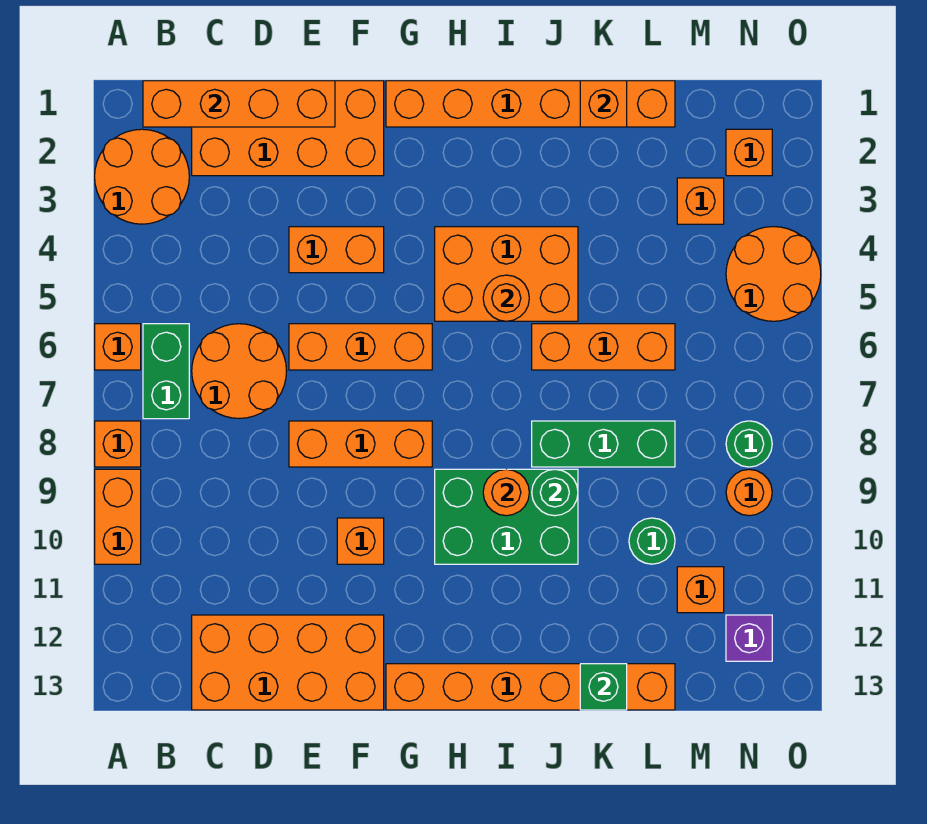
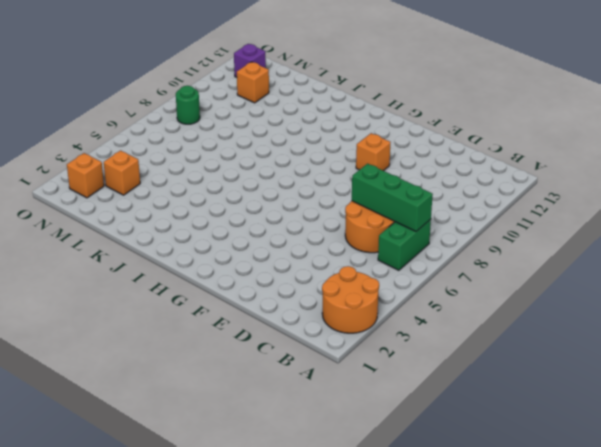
green 1x3 brick [352,164,433,231] -> green 1x3 brick moved to [532,421,675,467]
none -> orange 1x1 brick [95,324,141,370]
none -> orange 1x1 brick [95,421,141,467]
none -> orange 1x2 brick [95,469,141,564]
none -> orange 2x4 brick [192,81,384,176]

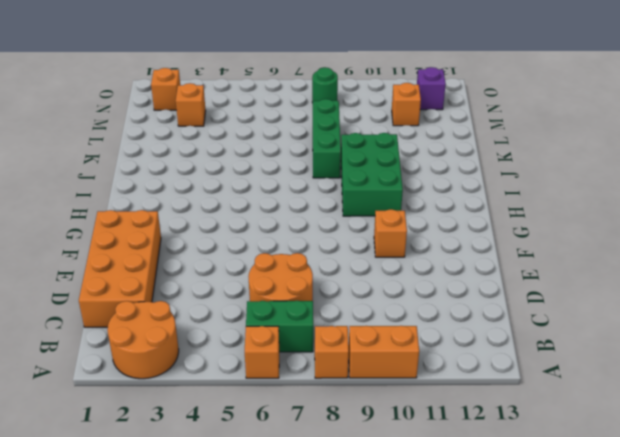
none -> orange 2x4 brick [192,615,384,710]
none -> orange 1x2 brick [289,227,384,273]
none -> orange 1x3 brick [289,324,432,370]
none -> orange 1x3 brick [289,421,432,467]

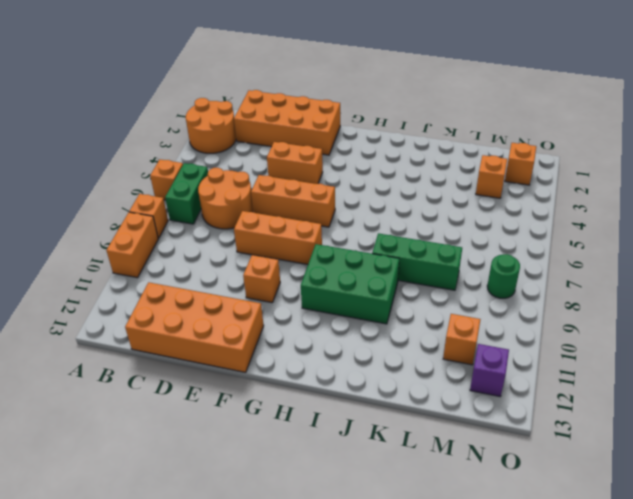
none -> orange 1x6 brick [386,81,675,127]
none -> orange 1x6 brick [386,664,675,710]
none -> orange 2x3 brick [435,227,578,321]
none -> orange 1x3 brick [532,324,675,370]

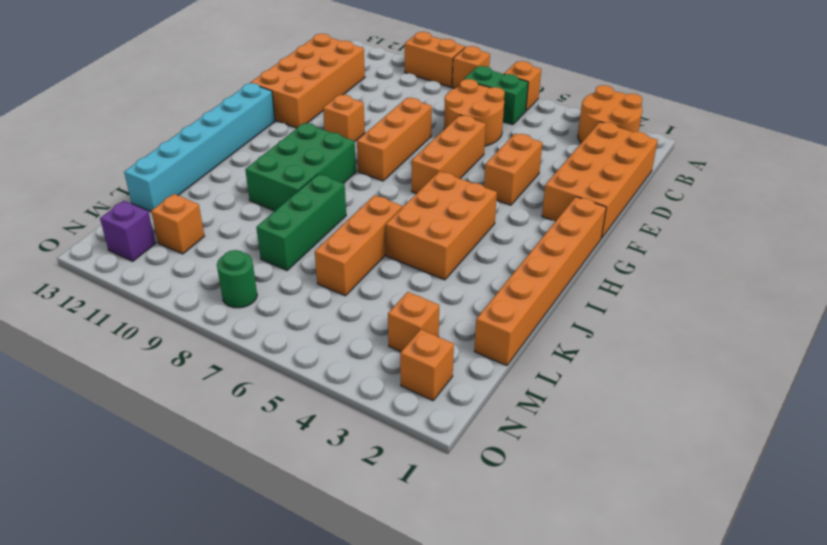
cyan 1x6 brick [124,83,275,212] -> orange 1x6 brick [386,664,675,710]
none -> green 1x1 round brick [629,518,675,564]
none -> orange 2x2 round brick [726,227,821,321]
none -> orange 1x1 round brick [726,469,772,516]
none -> orange 1x4 brick [143,81,335,127]

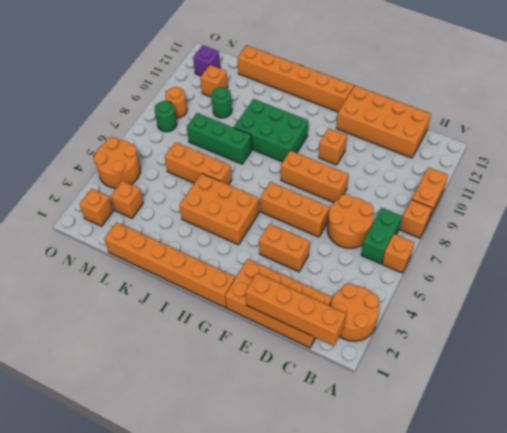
none -> orange 1x1 round brick [483,275,529,321]
none -> orange 1x1 round brick [483,469,529,516]
none -> green 1x1 round brick [532,469,578,516]
none -> orange 1x1 brick [580,81,627,127]

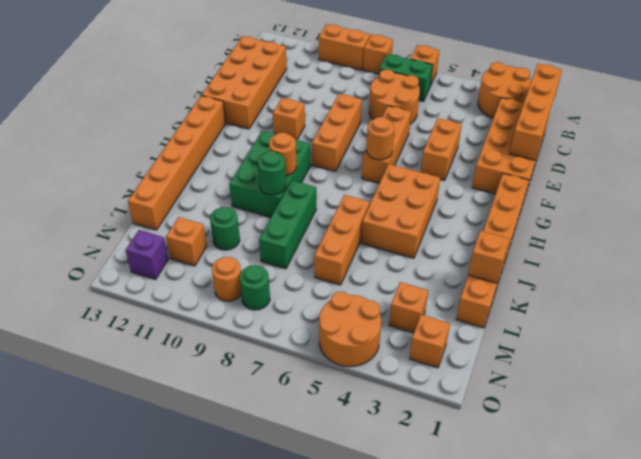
orange 1x1 round brick [366,117,394,160] -> orange 1x1 round brick moved to [483,275,529,321]
none -> green 1x1 brick [580,664,627,710]

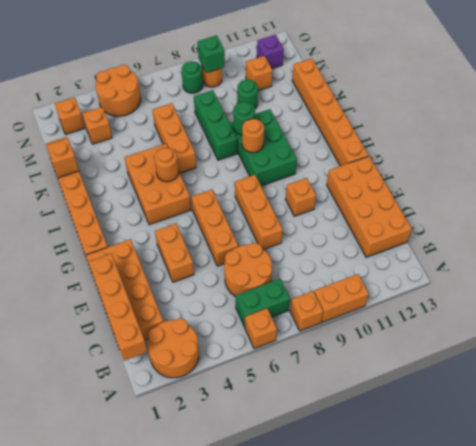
green 1x1 brick [198,35,225,73] -> green 1x1 brick moved to [580,664,627,710]

